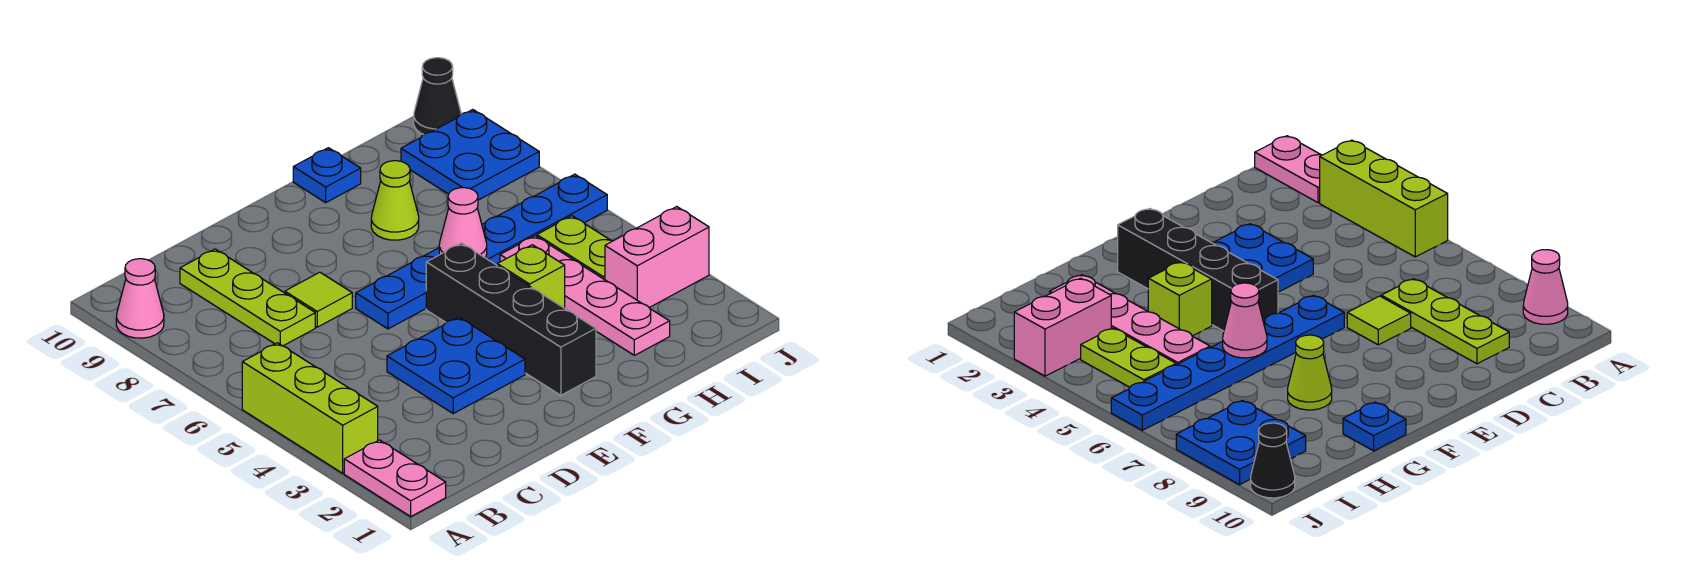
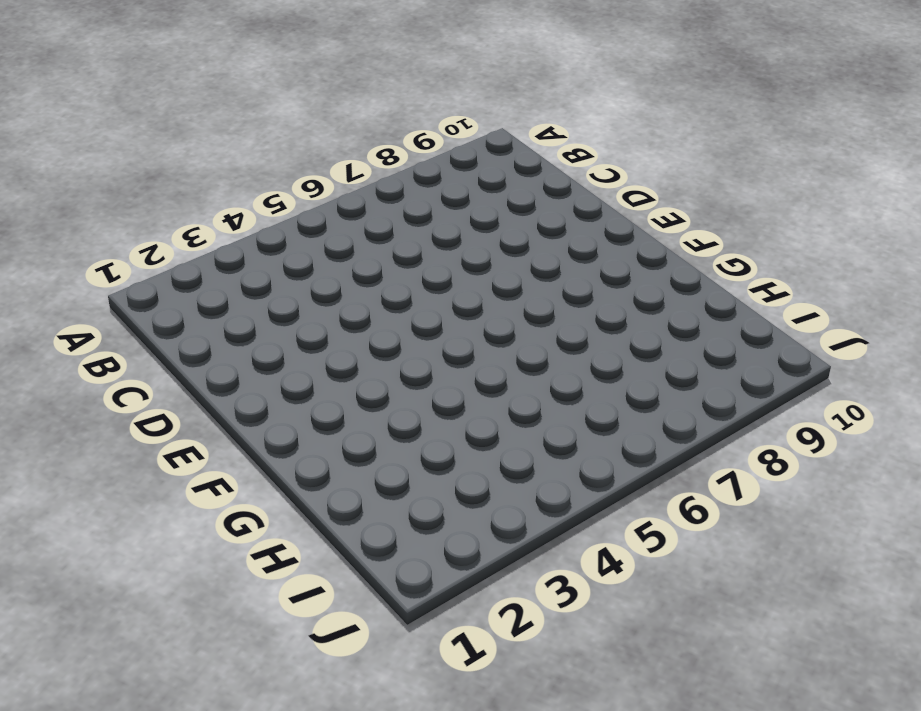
none -> pink 1x2 plate [344,440,446,516]
none -> lime 1x3 brick [242,343,378,473]
none -> pink 1x1 cone [116,259,164,338]

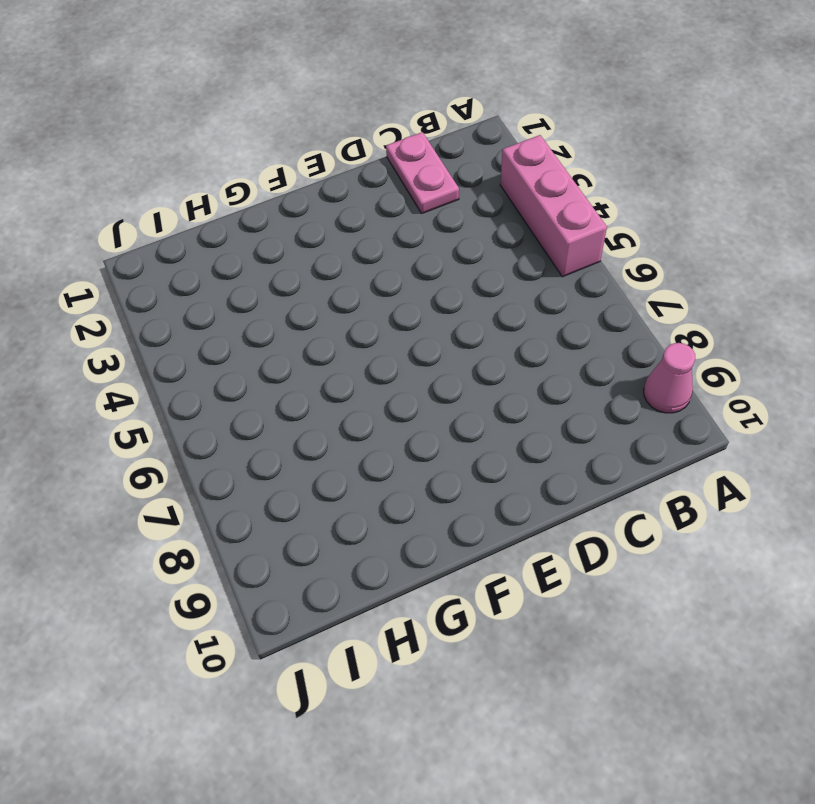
pink 1x3 brick [500,135,607,277] -> lime 1x3 brick [242,343,378,473]
pink 1x2 plate [386,132,459,213] -> pink 1x2 plate moved to [344,440,446,516]
none -> lime 1x3 plate [180,249,315,346]
none -> blue 2x2 plate [387,317,525,413]
none -> lime 1x1 tile [285,272,352,327]

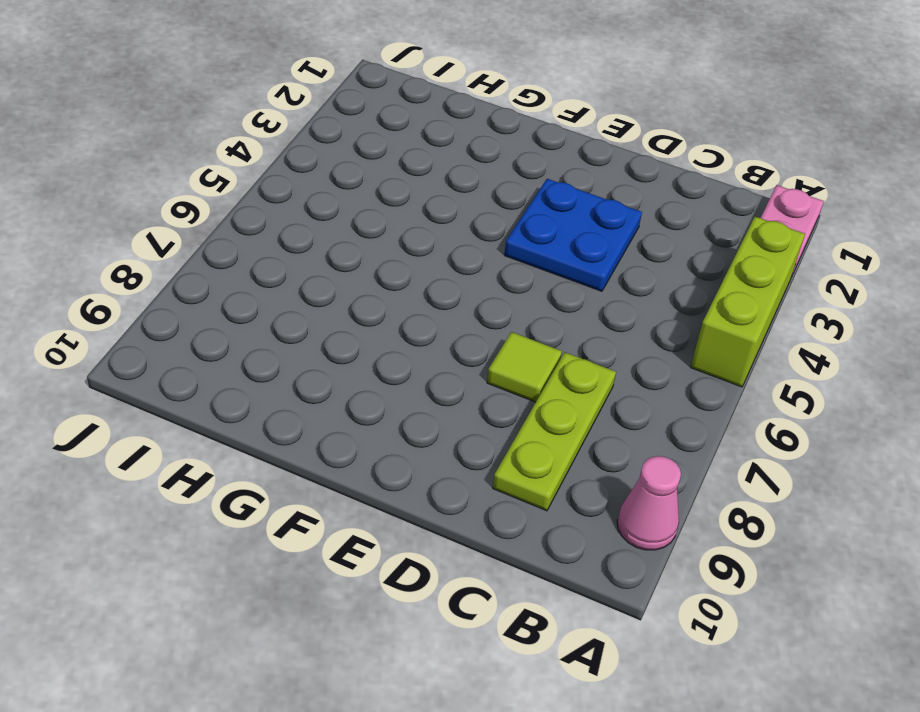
none -> blue 1x6 plate [356,174,607,329]
none -> black 1x4 brick [426,243,596,395]
none -> lime 1x1 brick [497,245,565,308]

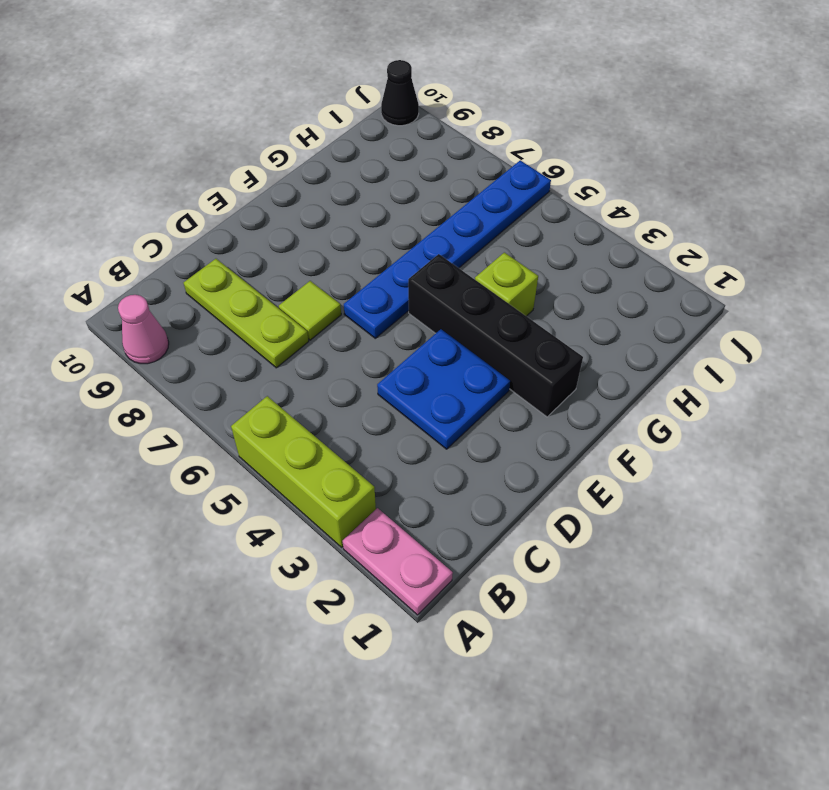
none -> lime 1x1 cone [371,161,419,240]
none -> blue 1x1 plate [293,148,361,203]
none -> pink 1x4 plate [500,236,670,355]

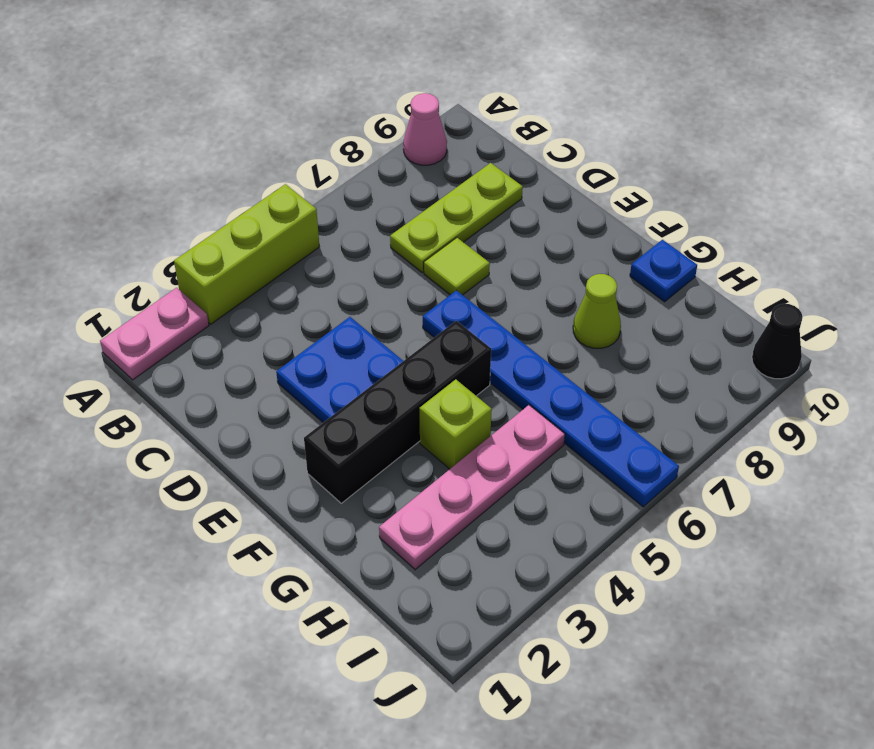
none -> pink 1x2 brick [605,207,709,308]
none -> lime 1x2 plate [537,216,612,280]
none -> blue 2x2 plate [401,110,539,200]

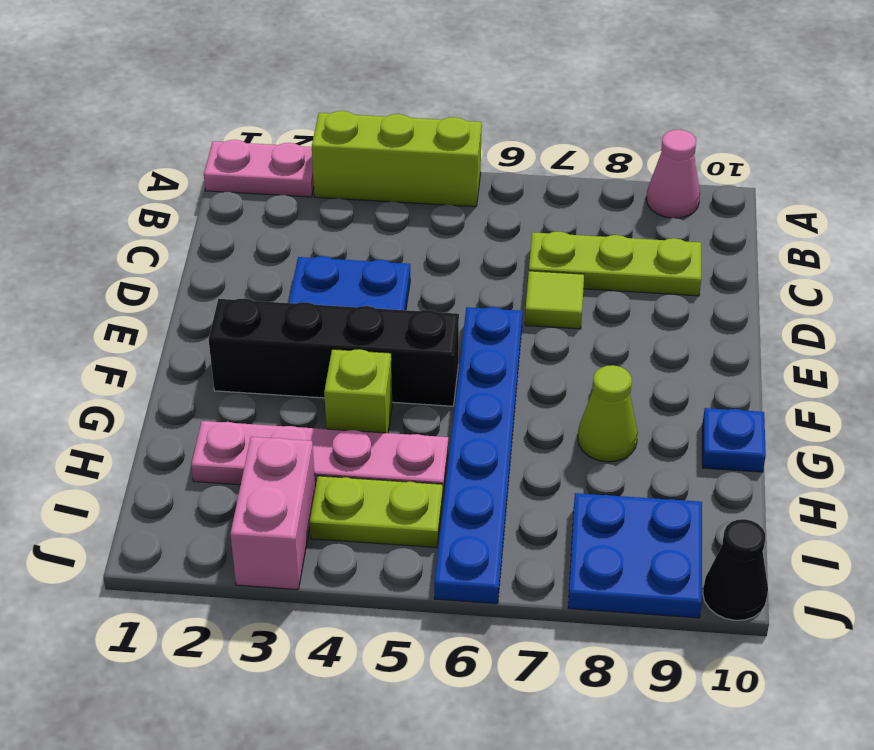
none -> pink 1x1 cone [439,188,487,258]

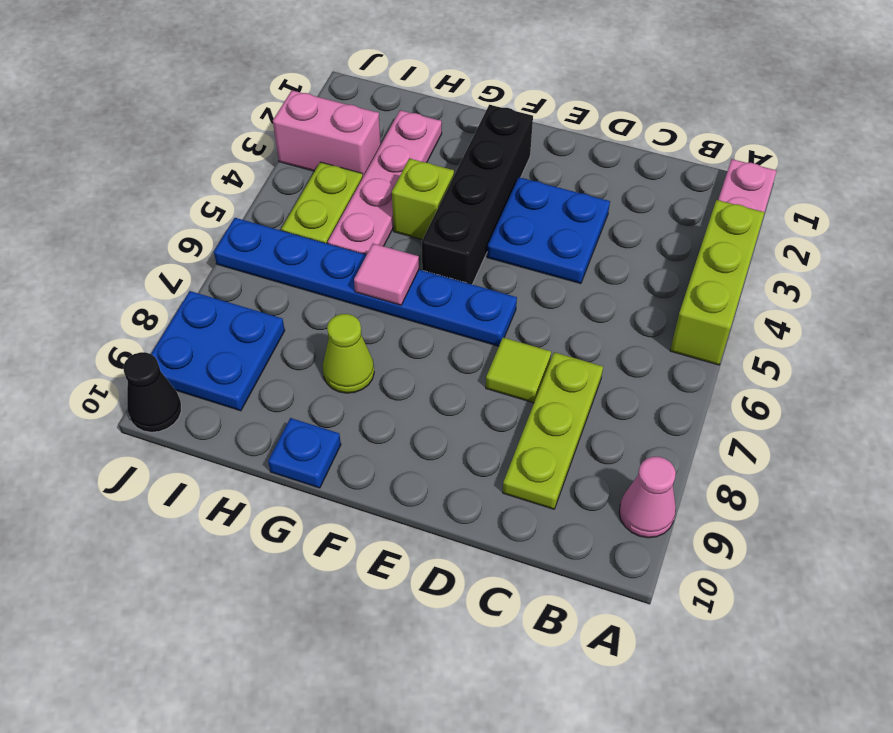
pink 1x1 tile [354,244,419,305] -> pink 1x1 cone [439,188,487,258]

